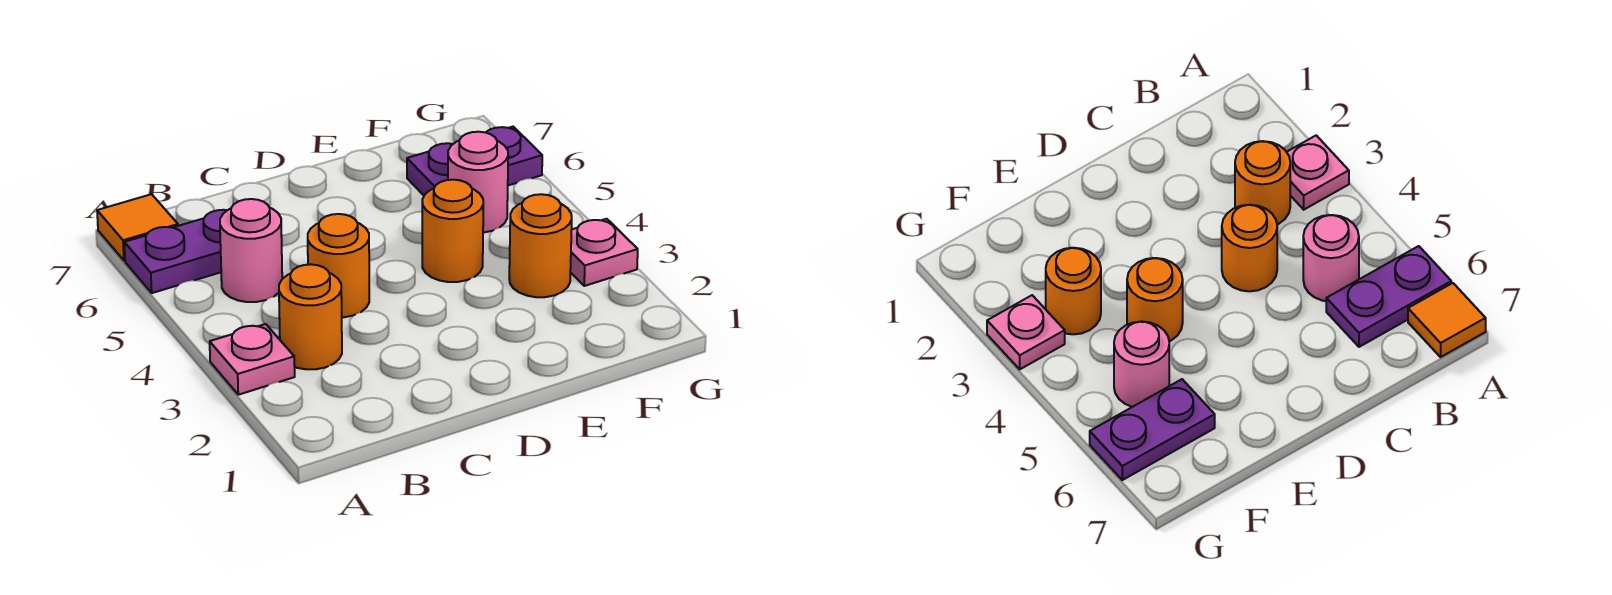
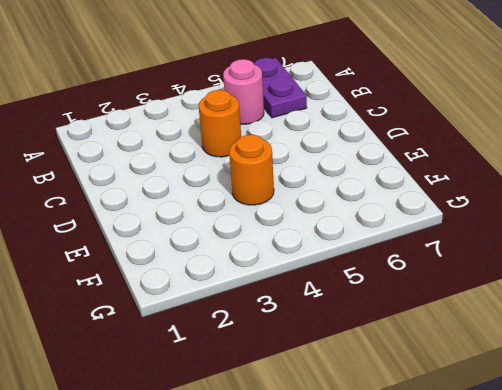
none -> pink 1x1 plate [210,324,295,395]
none -> orange 1x1 tile [97,194,178,261]

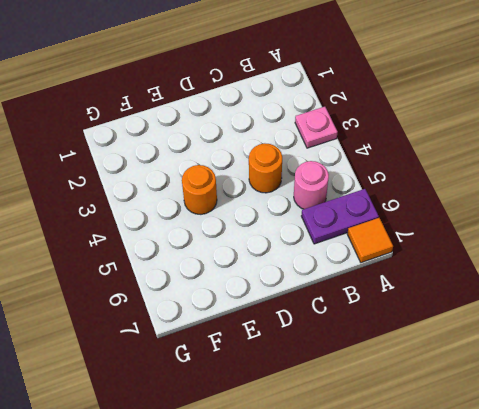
none -> orange 1x1 round brick [279,264,342,369]
none -> orange 1x1 round brick [509,194,572,297]

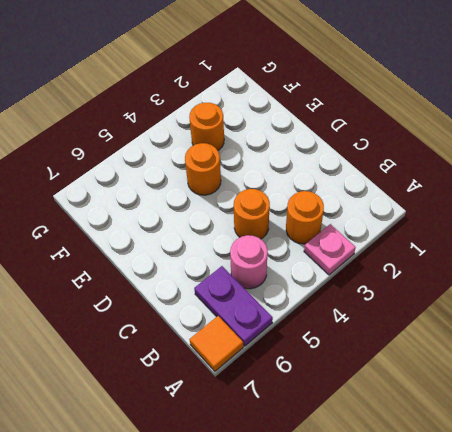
none -> pink 1x1 round brick [448,132,508,233]
none -> purple 1x2 plate [407,127,542,195]

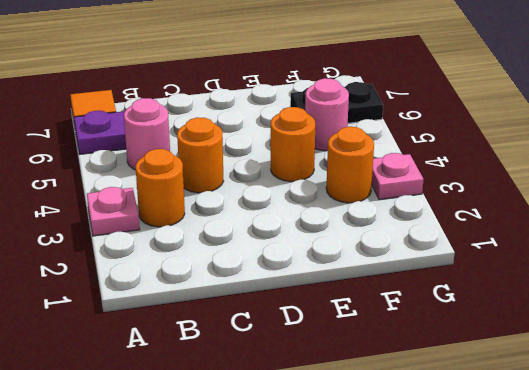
black 1x2 plate [290,82,383,123] -> purple 1x2 plate [407,127,542,195]

